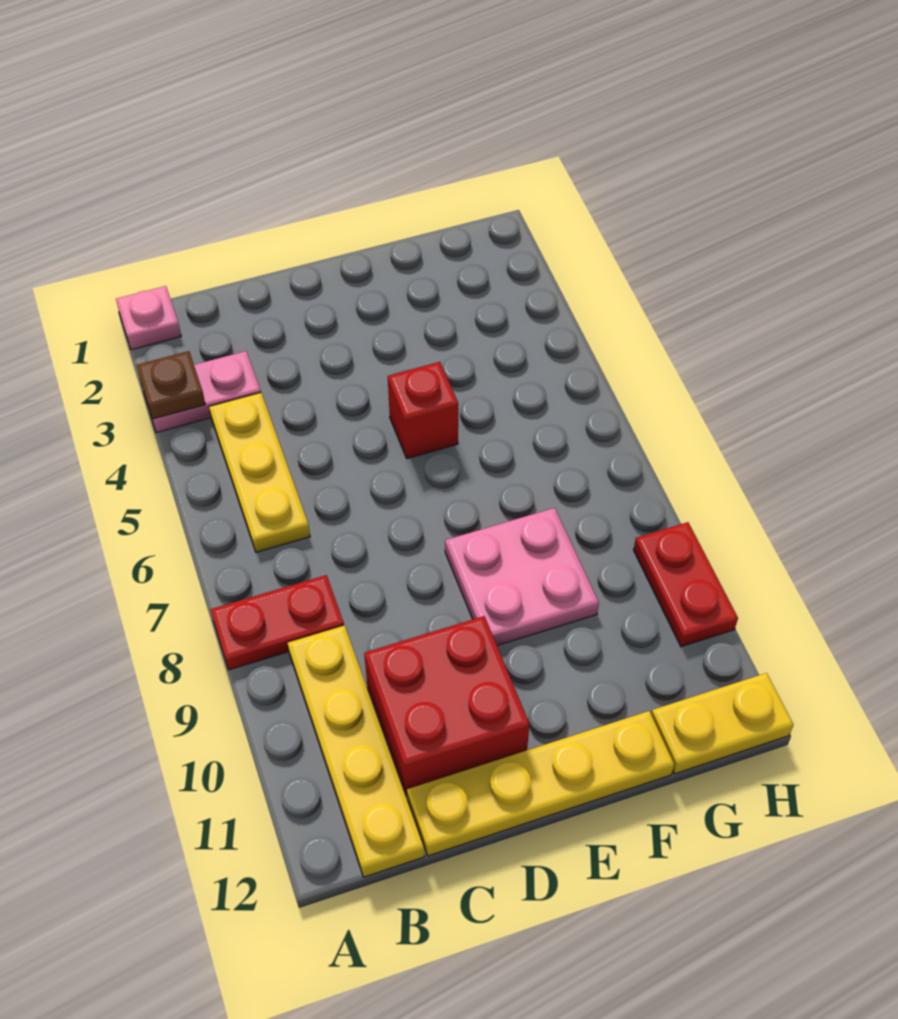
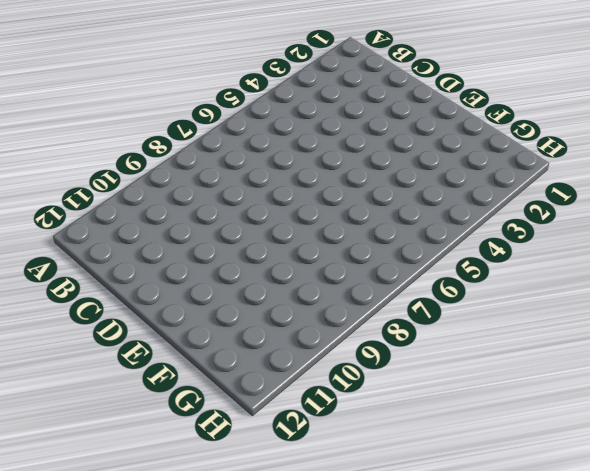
none -> pink 1x1 plate [116,286,181,350]
none -> pink 1x2 plate [142,351,261,433]
none -> red 1x2 plate [211,575,344,670]

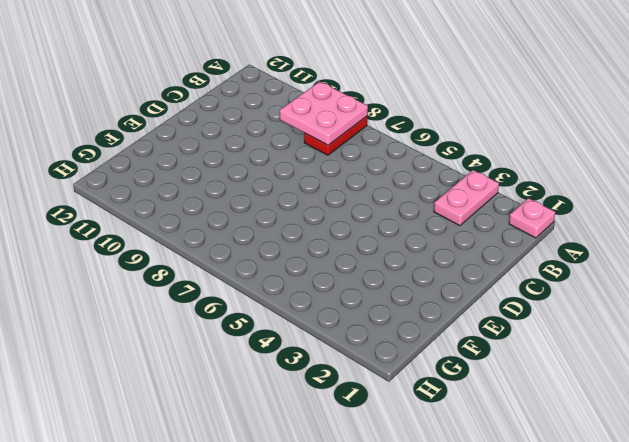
pink 2x2 plate [280,81,368,145] -> pink 2x2 plate moved to [445,508,599,645]
none -> yellow 1x3 plate [209,393,310,552]
none -> yellow 1x4 plate [288,626,425,877]
none -> red 2x2 brick [364,616,530,797]

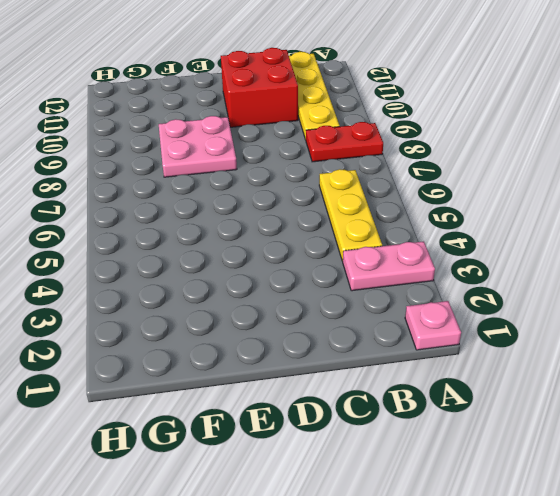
none -> yellow 1x4 plate [407,711,674,856]
none -> red 1x1 brick [388,362,458,459]
none -> yellow 1x2 plate [651,673,794,774]

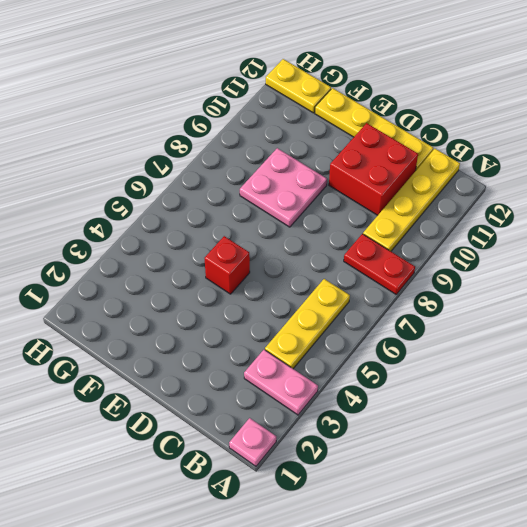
none -> red 1x2 plate [634,522,738,647]
none -> brown 1x1 plate [137,351,205,419]

